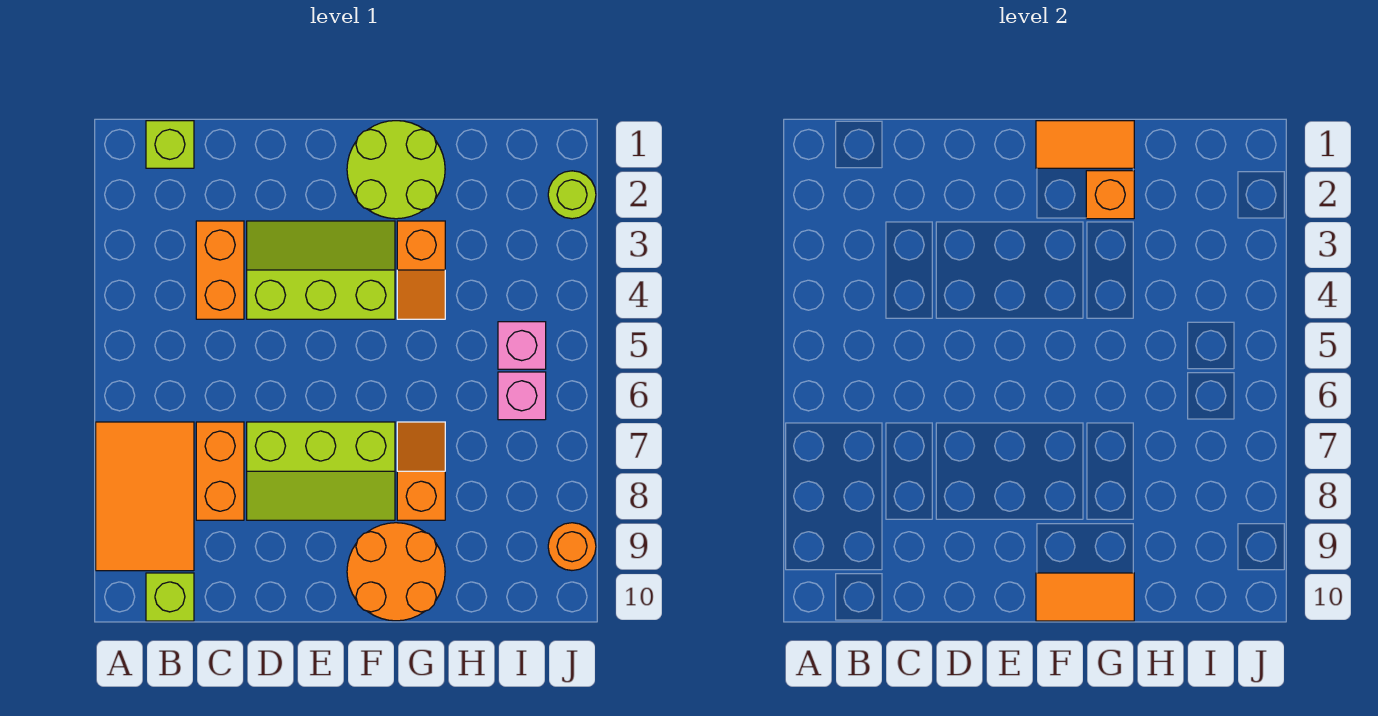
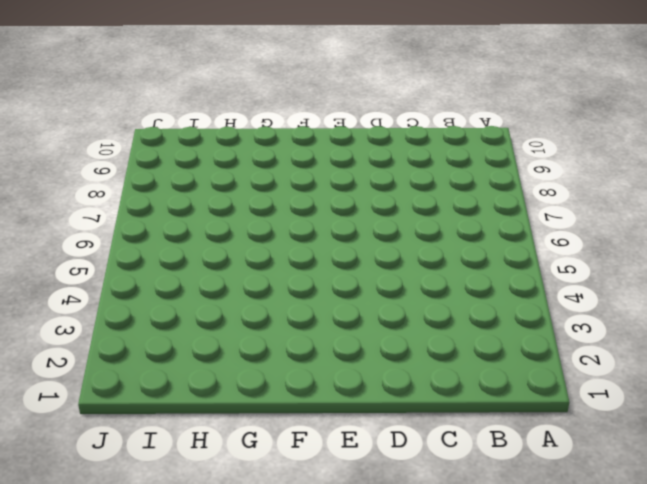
none -> orange 2x3 tile [96,422,194,571]
none -> lime 1x1 brick [146,121,194,168]
none -> lime 1x1 brick [146,573,194,621]

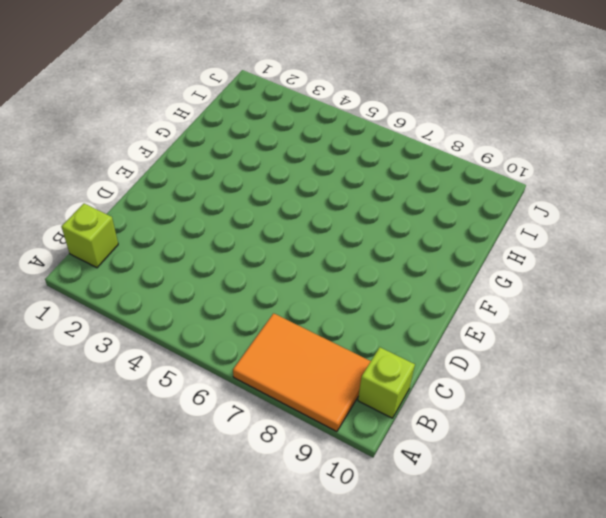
none -> orange 1x2 brick [196,221,244,319]
none -> orange 1x2 brick [196,422,244,520]
none -> lime 2x3 slope [247,221,395,319]

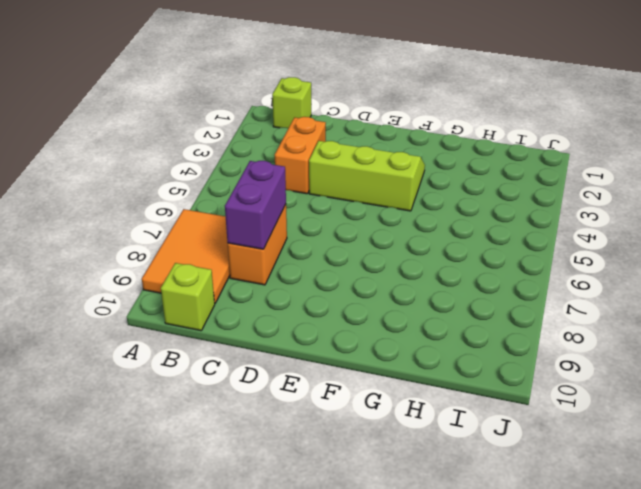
purple 1x2 brick [225,161,286,249] -> none
none -> lime 2x3 slope [247,422,395,520]
none -> lime 2x2 round brick [347,121,445,219]
none -> orange 2x2 round brick [347,523,445,621]

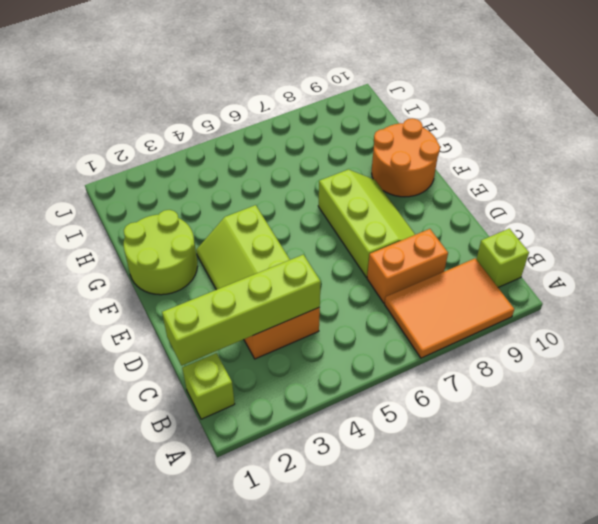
lime 1x4 brick [162,255,321,366] -> none
none -> orange 1x2 slope [397,221,445,319]
none -> orange 1x2 slope [397,422,445,520]
none -> pink 1x1 brick [498,322,546,369]

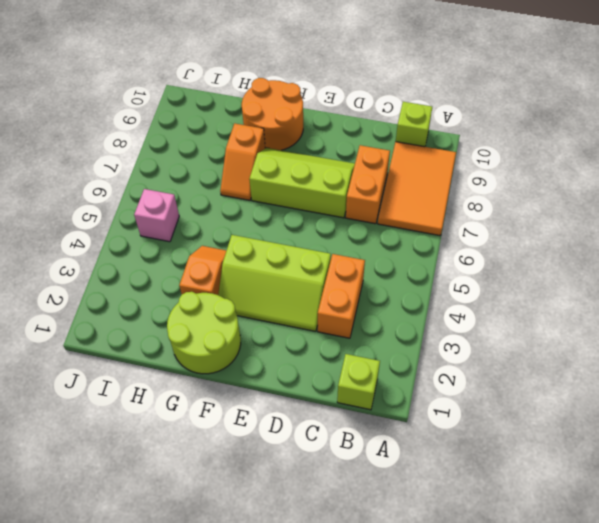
none -> pink 1x1 brick [498,372,546,420]
none -> lime 1x1 round brick [548,171,596,219]
none -> orange 1x1 round brick [548,523,596,570]

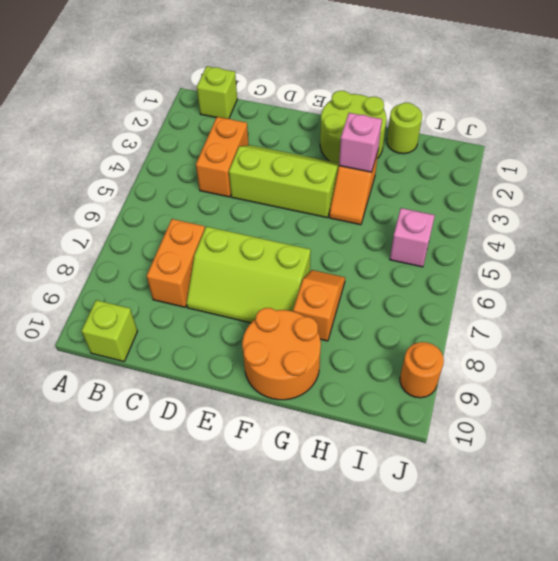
pink 1x1 brick [339,113,382,172] -> pink 1x1 brick moved to [498,372,546,420]
lime 1x1 round brick [387,103,422,154] -> lime 1x1 round brick moved to [548,171,596,219]
none -> orange 2x3 tile [96,422,194,571]
none -> orange 1x2 tile [1036,121,1134,168]
none -> orange 1x2 tile [1036,573,1134,621]

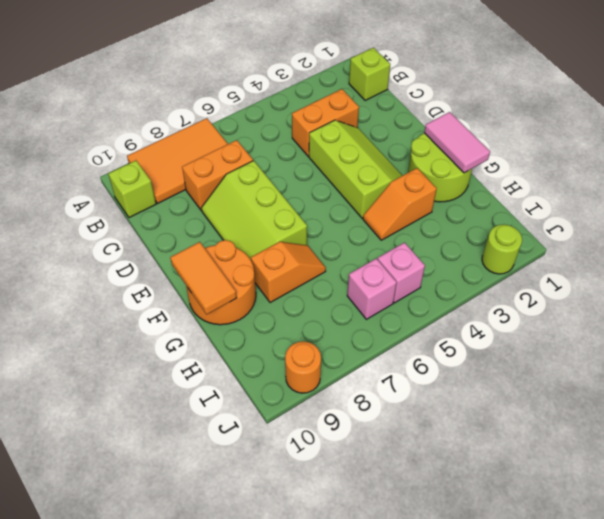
pink 1x2 tile [424,112,490,173] -> orange 1x2 tile [1036,121,1134,168]
none -> orange 1x1 brick [1086,171,1134,219]

